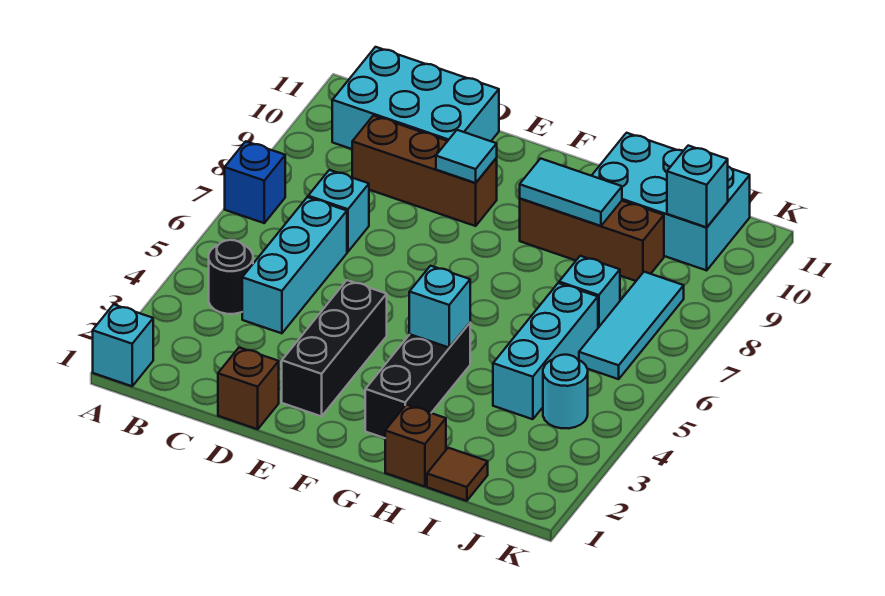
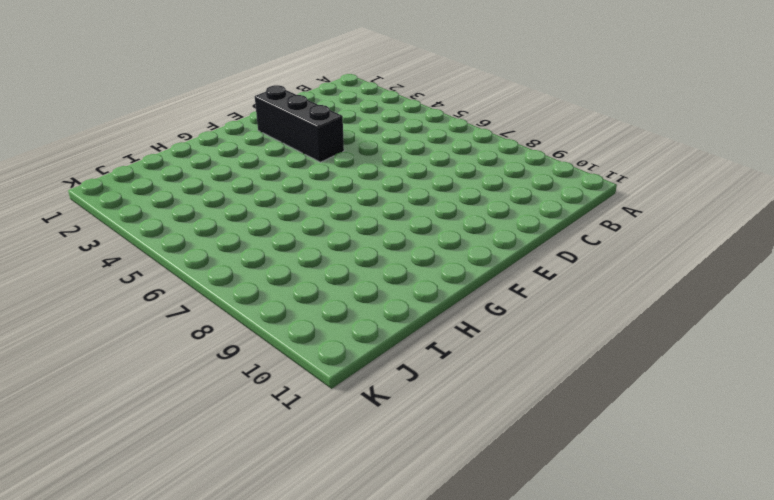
none -> cyan 1x1 brick [93,304,153,386]
none -> blue 1x1 brick [225,141,285,223]
none -> black 1x1 round brick [209,240,253,314]

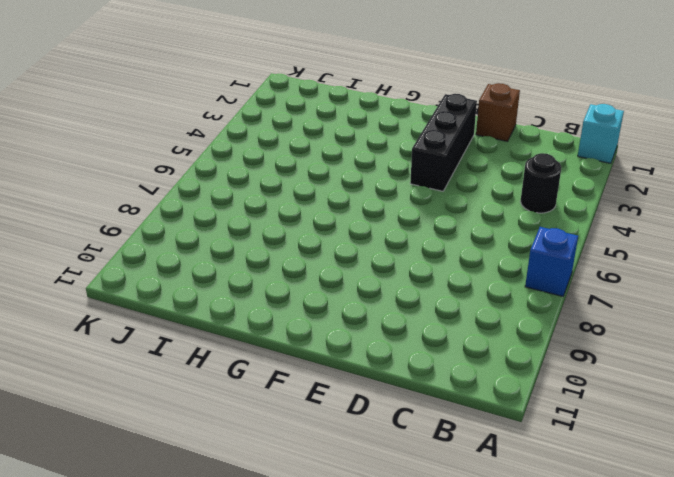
none -> cyan 2x3 brick [332,47,499,149]
none -> cyan 1x3 brick [242,197,347,333]
none -> cyan 1x1 brick [308,170,369,252]

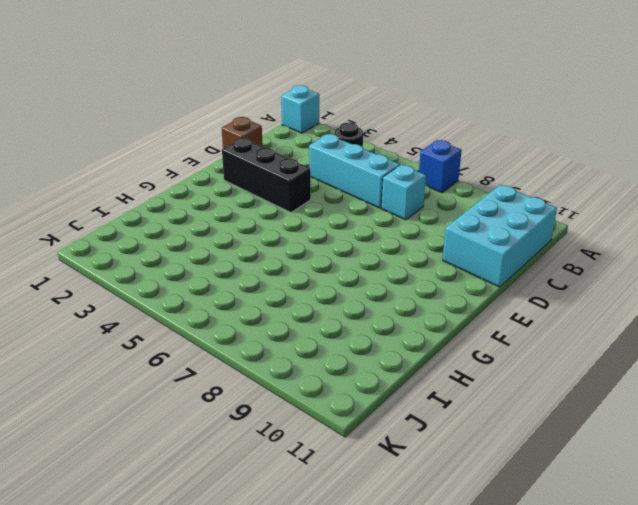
none -> brown 1x3 brick [352,116,497,226]
none -> black 1x3 brick [365,323,470,438]
none -> brown 1x3 brick [520,198,664,281]

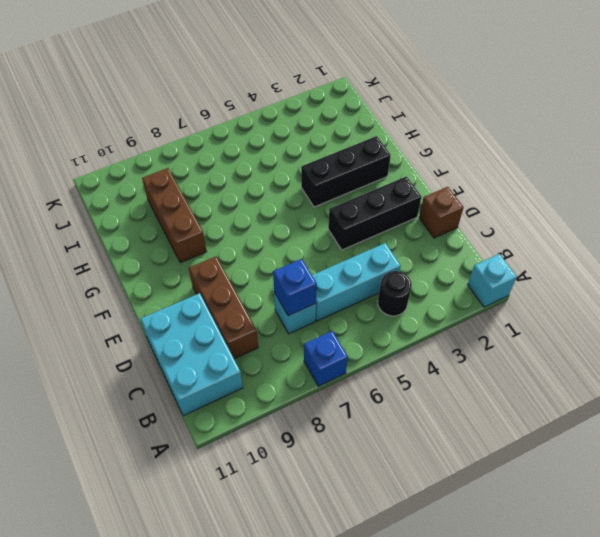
blue 1x1 brick [273,259,317,316] -> none
none -> brown 1x1 brick [385,405,446,487]
none -> cyan 2x3 brick [592,133,750,270]
none -> brown 1x1 tile [427,448,488,501]

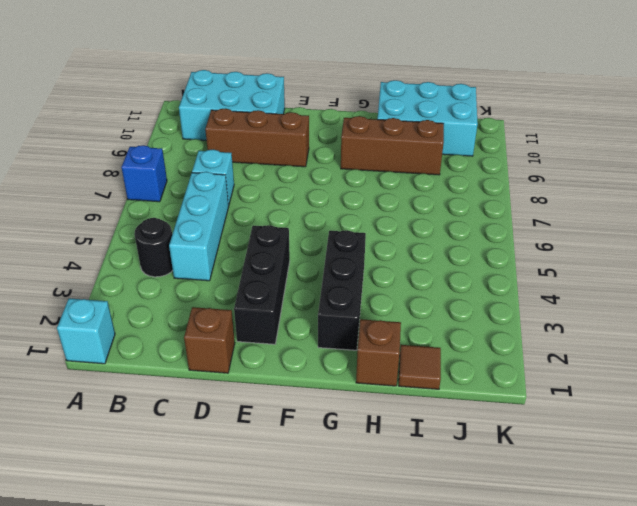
none -> cyan 1x3 brick [493,283,598,419]
none -> cyan 1x1 brick [559,256,620,328]
none -> cyan 1x1 round brick [543,355,588,428]

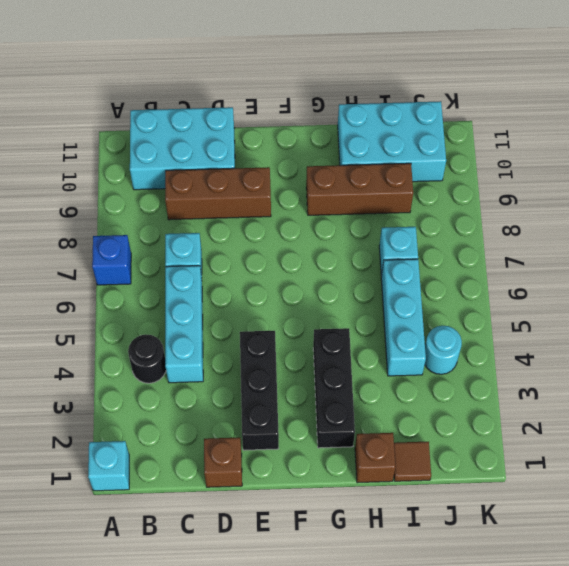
none -> cyan 1x3 tile [579,272,684,379]
none -> cyan 1x1 tile [436,130,497,183]
none -> cyan 1x1 brick [409,266,470,347]

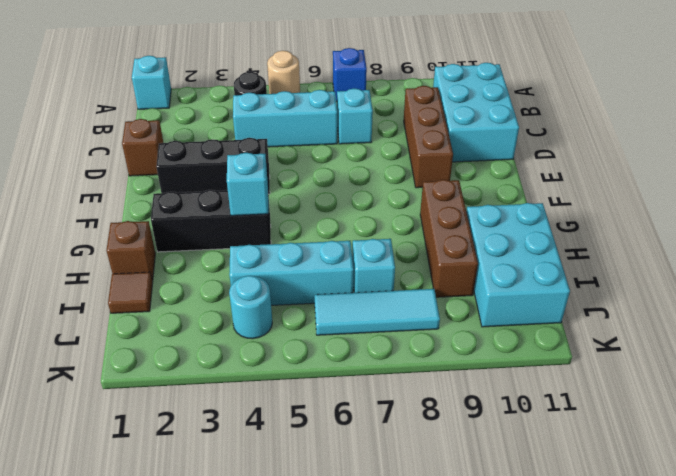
tan 1x1 round brick [267,51,300,94] -> none
none -> cyan 1x1 tile [436,130,497,183]
none -> cyan 1x2 tile [520,158,622,226]
none -> cyan 1x1 brick [667,146,728,227]

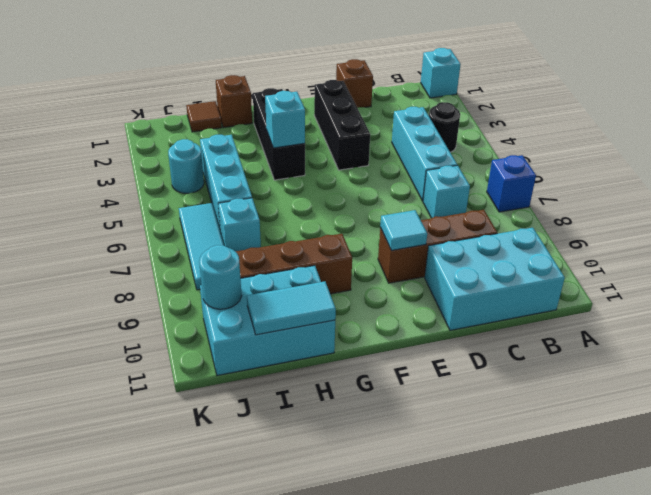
cyan 1x2 tile [247,281,336,335] -> cyan 1x2 tile moved to [520,158,622,226]
cyan 1x1 round brick [199,245,242,309] -> cyan 1x1 brick [667,146,728,227]

